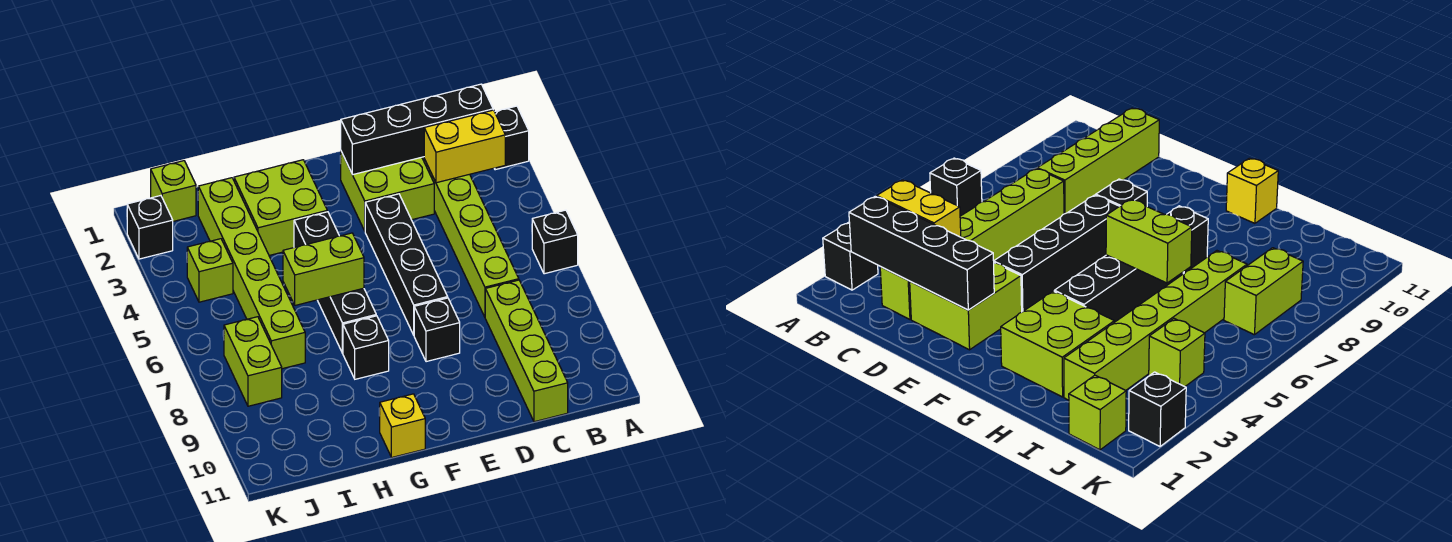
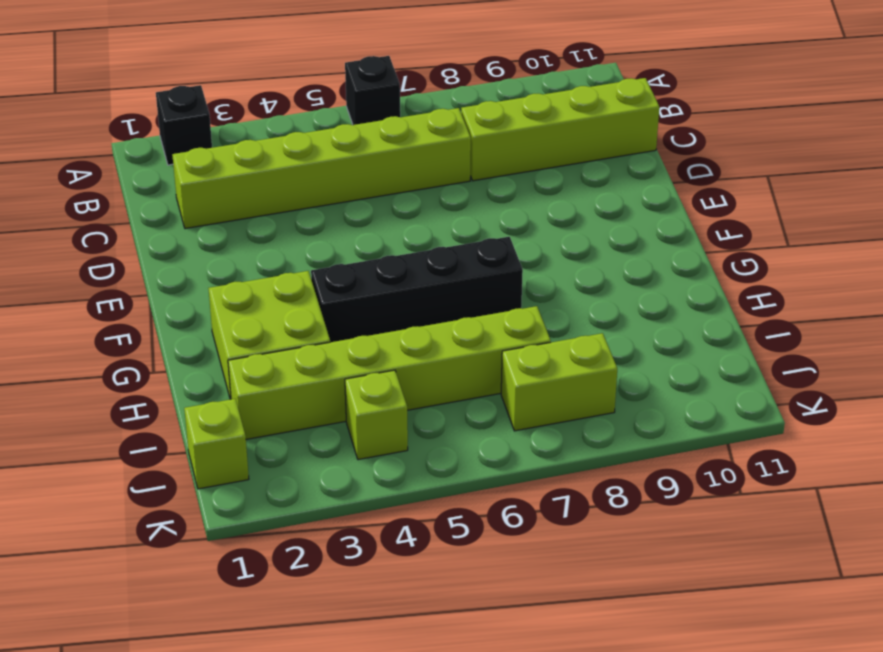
none -> lime 2x2 brick [340,152,434,231]
none -> black 1x4 brick [365,194,448,335]
none -> black 1x1 brick [414,298,460,362]

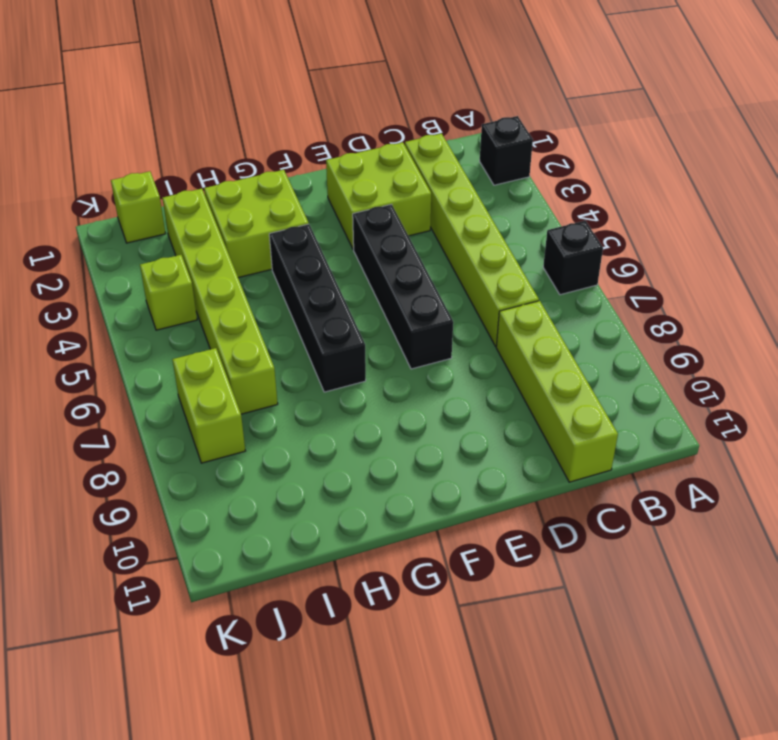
none -> black 1x1 brick [414,298,460,362]
none -> black 1x1 brick [343,316,389,379]
none -> yellow 1x1 brick [380,394,425,457]

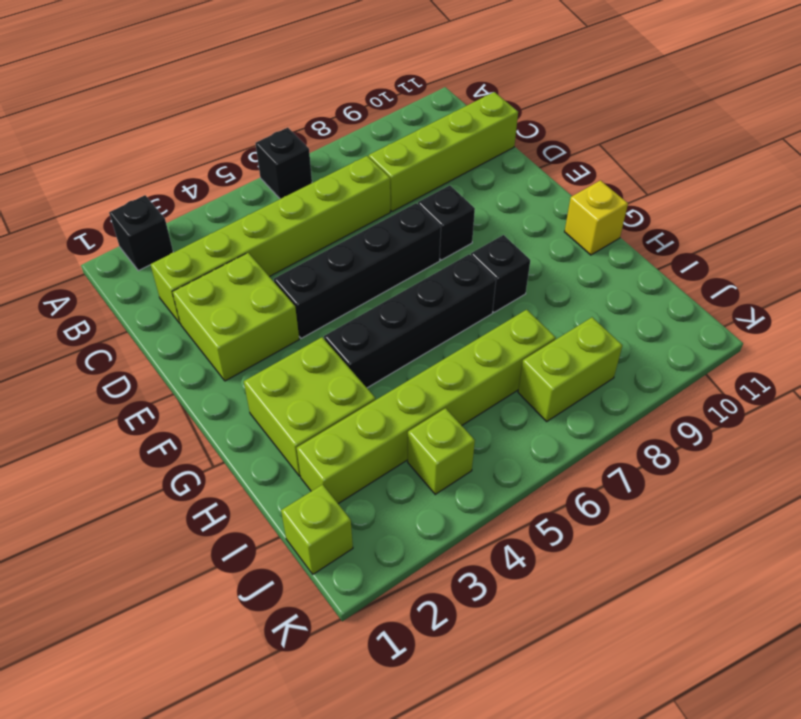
none -> black 1x1 brick [127,196,173,259]
none -> black 1x4 brick [341,84,493,175]
none -> yellow 1x2 brick [424,110,505,183]

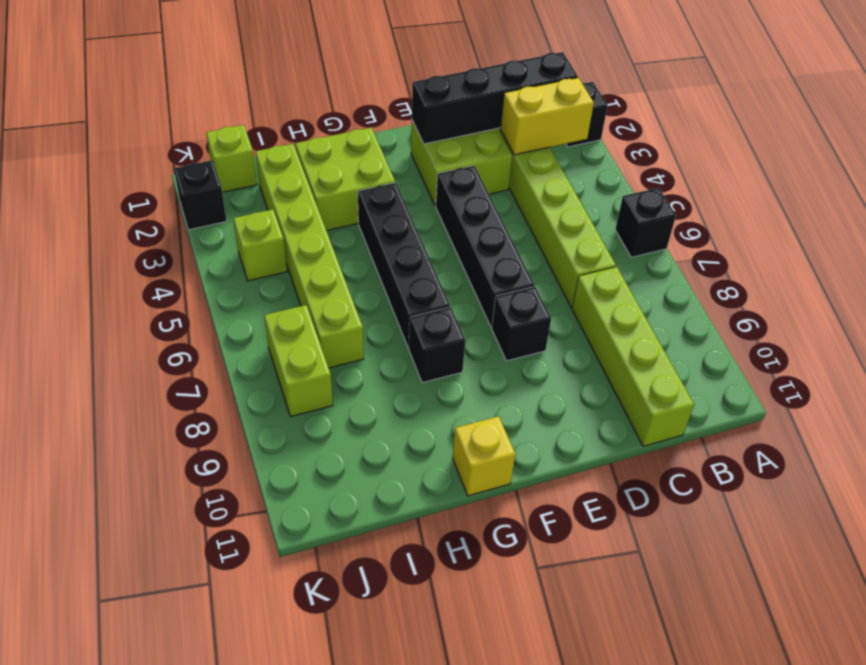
none -> lime 1x2 brick [283,233,364,305]

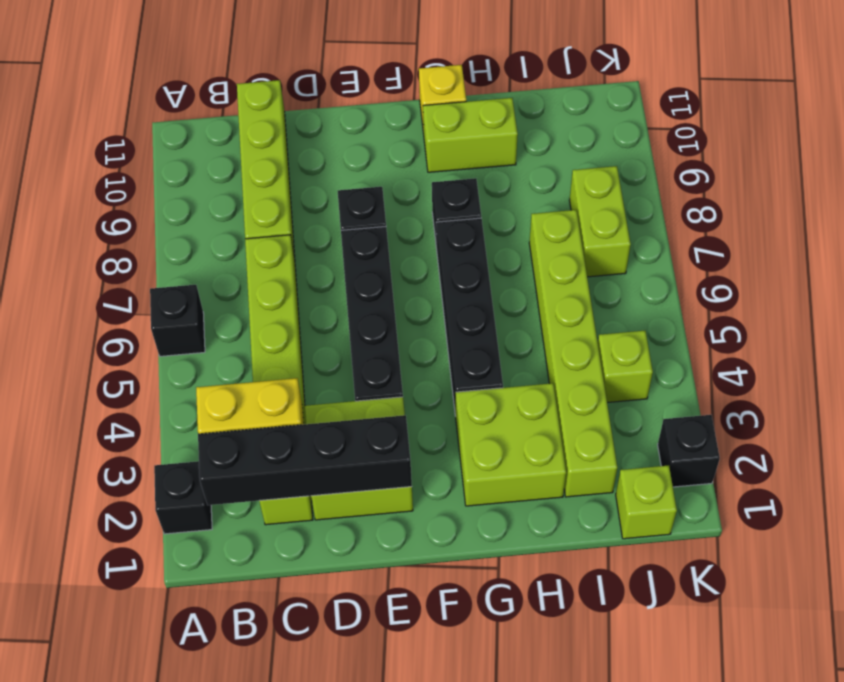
lime 1x2 brick [423,98,518,172] -> lime 1x2 brick moved to [283,233,364,305]

